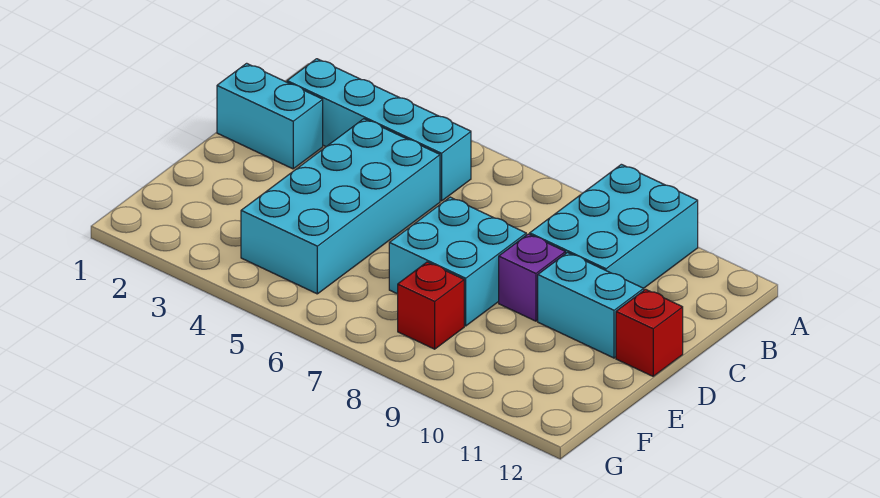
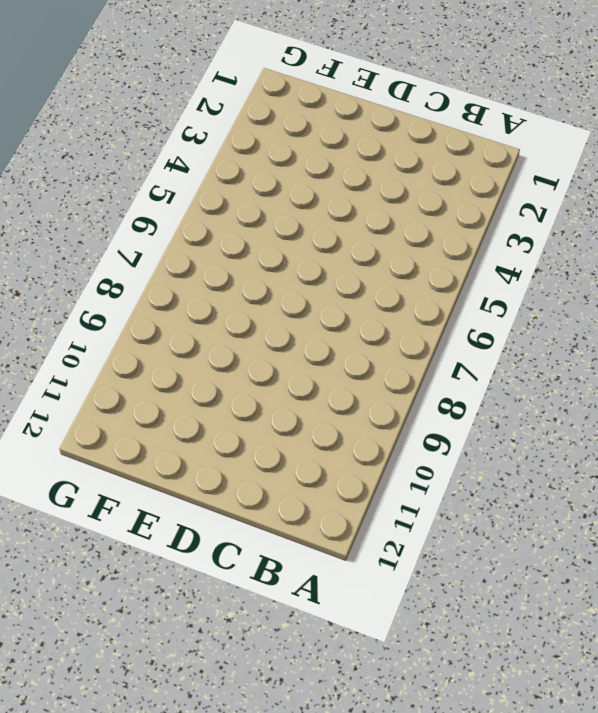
none -> cyan 2x3 brick [530,164,698,288]
none -> cyan 1x4 brick [287,59,471,201]

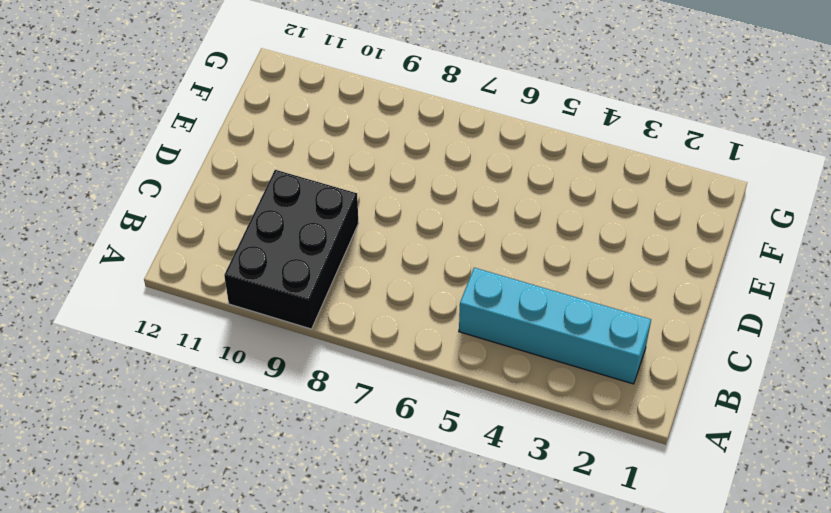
black 2x3 brick [224,170,358,329] -> cyan 2x3 brick [530,164,698,288]
none -> cyan 1x2 brick [217,63,323,169]
none -> cyan 2x4 brick [241,119,440,294]

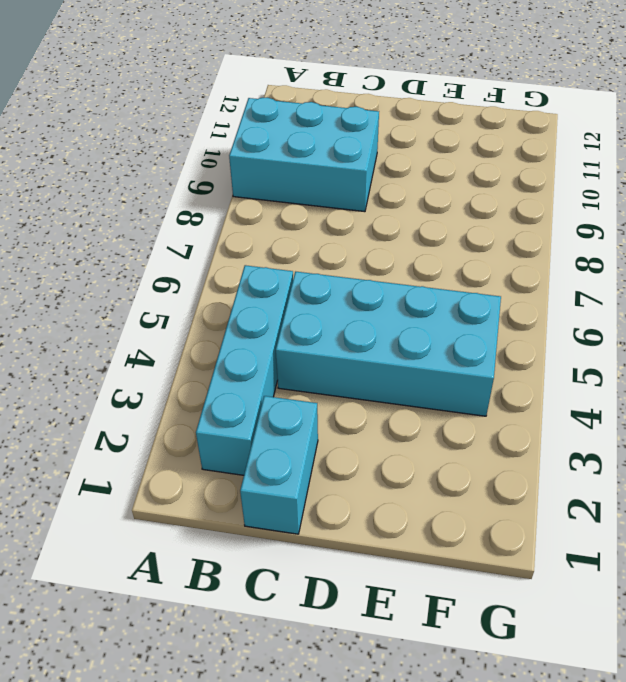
none -> cyan 2x2 brick [389,197,526,326]
none -> purple 1x1 brick [499,234,565,321]

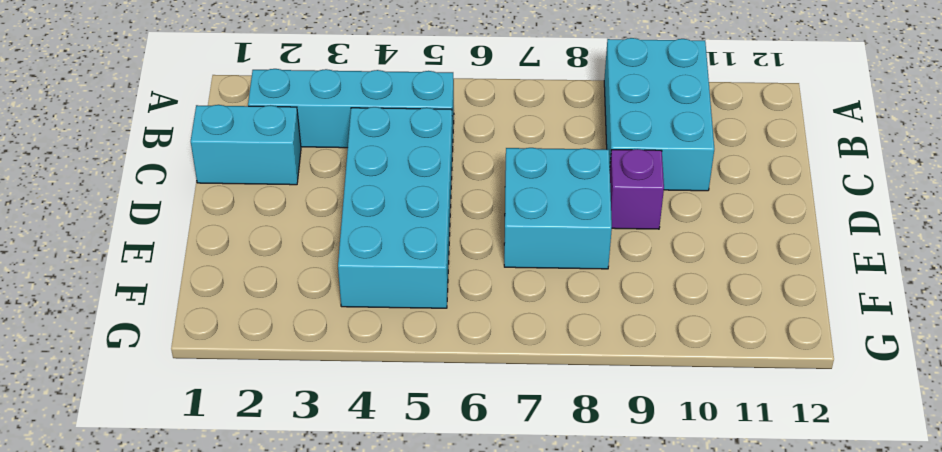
none -> cyan 1x2 brick [538,253,644,358]
none -> red 1x1 brick [616,289,683,376]

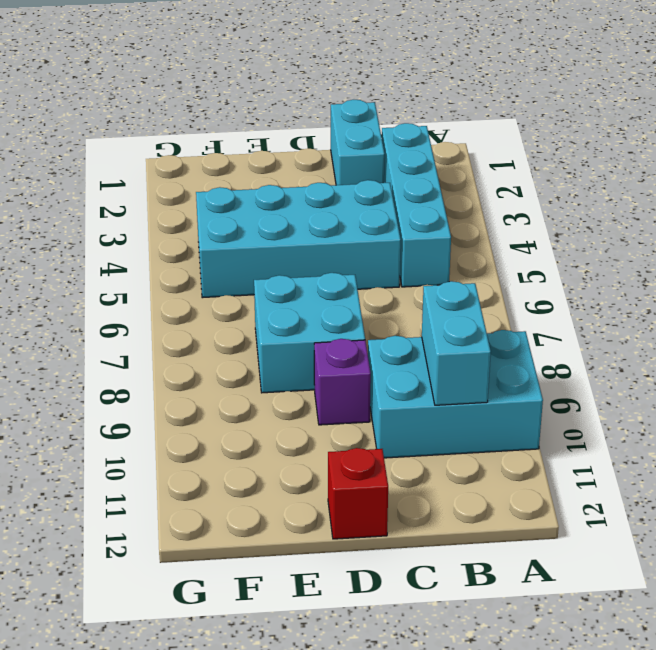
cyan 1x2 brick [422,281,491,405] -> cyan 1x2 brick moved to [538,253,644,358]
none -> red 1x1 brick [398,262,464,349]

